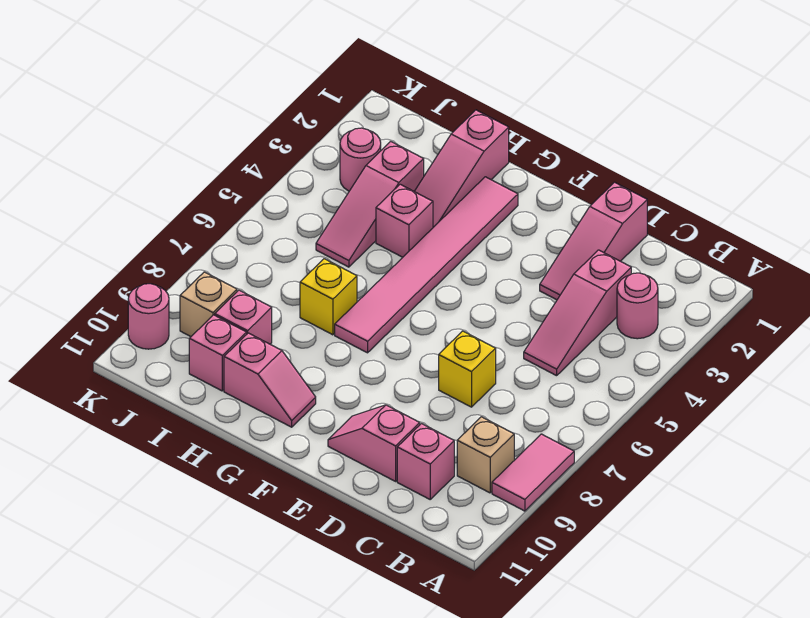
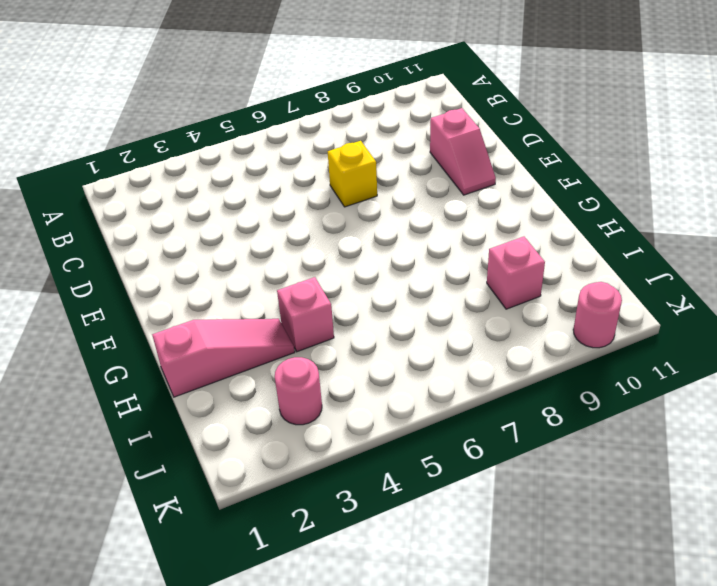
none -> pink 1x2 tile [492,434,574,511]
none -> pink 1x1 round brick [617,273,658,339]
none -> tan 1x1 brick [457,417,514,493]

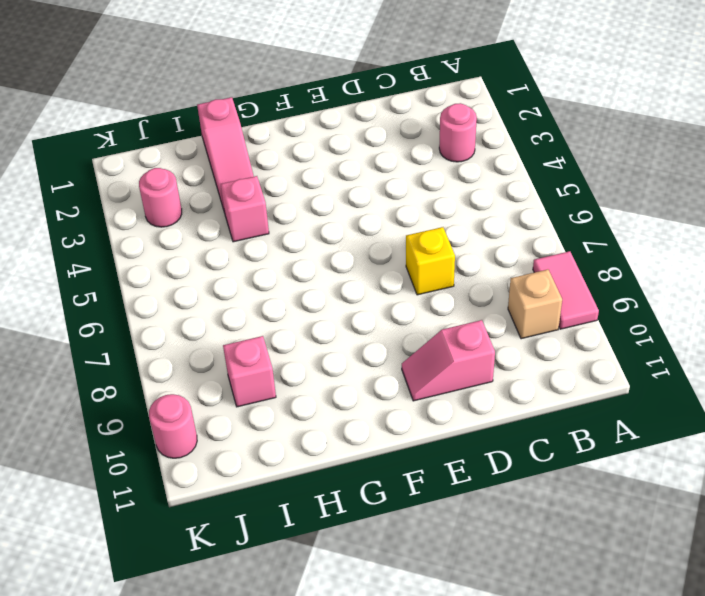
none -> pink 1x3 slope [524,250,631,376]
none -> pink 1x1 brick [397,424,454,499]
none -> pink 1x3 slope [540,182,647,300]

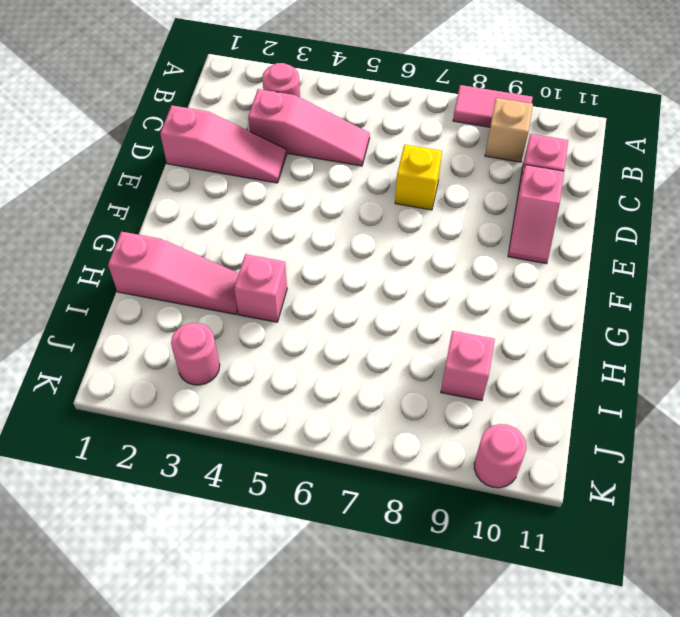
none -> pink 1x6 tile [335,177,518,353]
none -> pink 1x2 slope [224,333,316,427]
none -> yellow 1x1 brick [300,259,357,335]

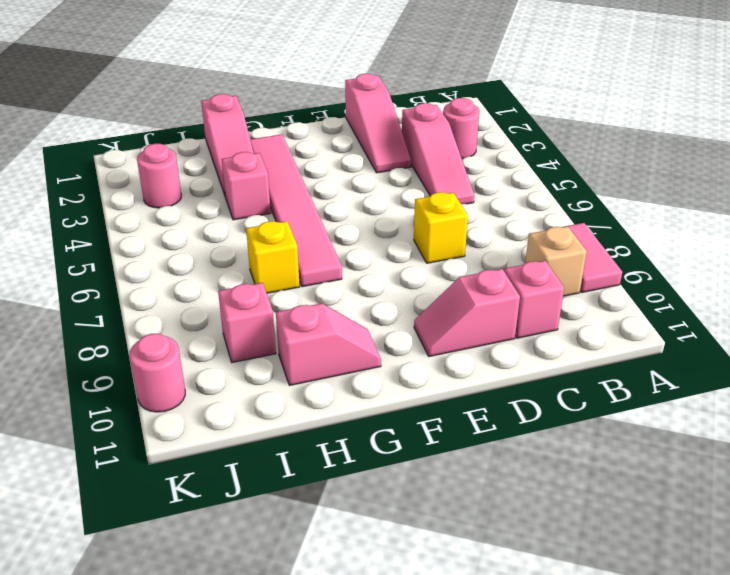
none -> pink 1x3 slope [316,141,424,267]
none -> pink 1x1 brick [189,315,247,391]
none -> tan 1x1 brick [180,272,237,337]

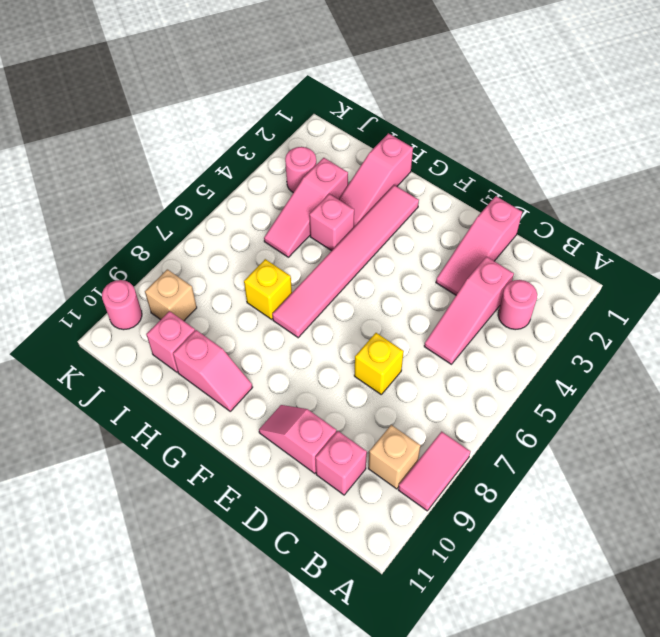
none -> pink 1x1 brick [215,290,272,344]

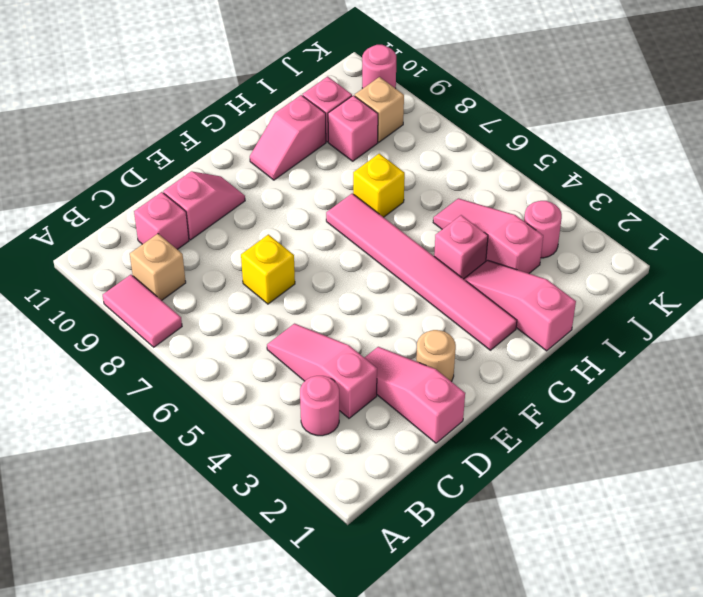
tan 1x1 round brick [416,330,456,382] -> none

